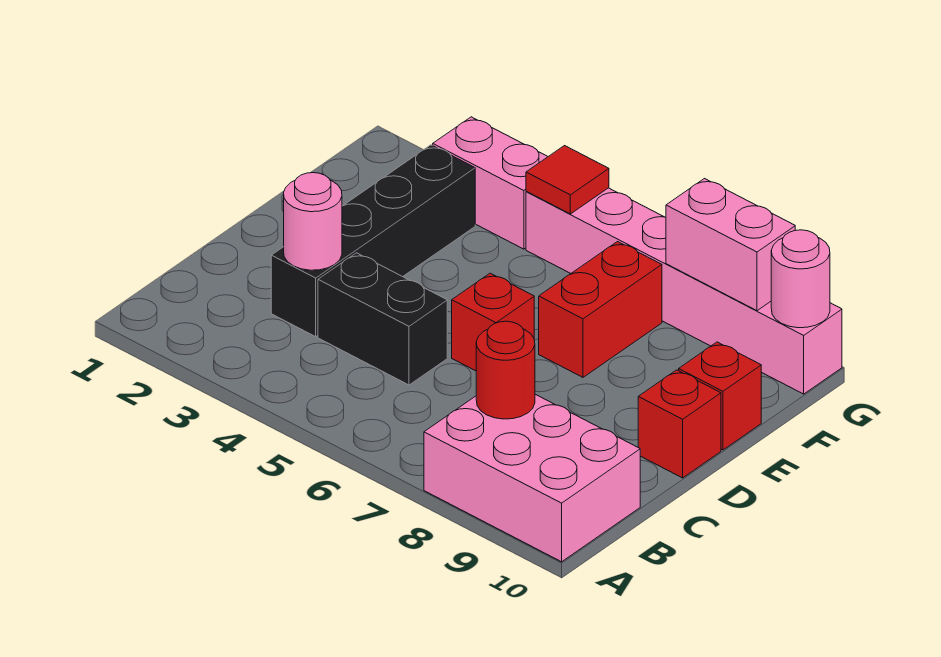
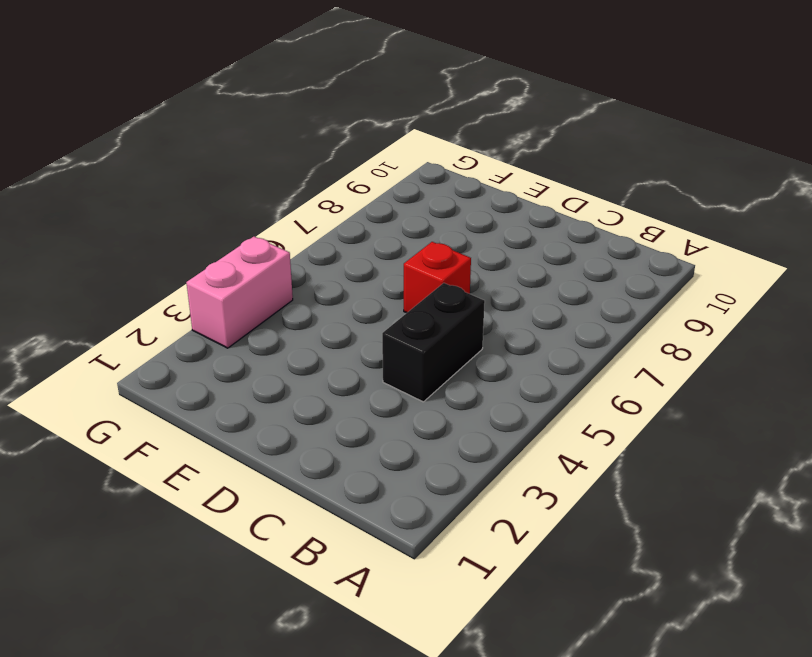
none -> pink 2x3 brick [424,394,640,562]
none -> black 1x4 brick [271,145,475,337]
none -> red 1x1 brick [638,370,721,478]

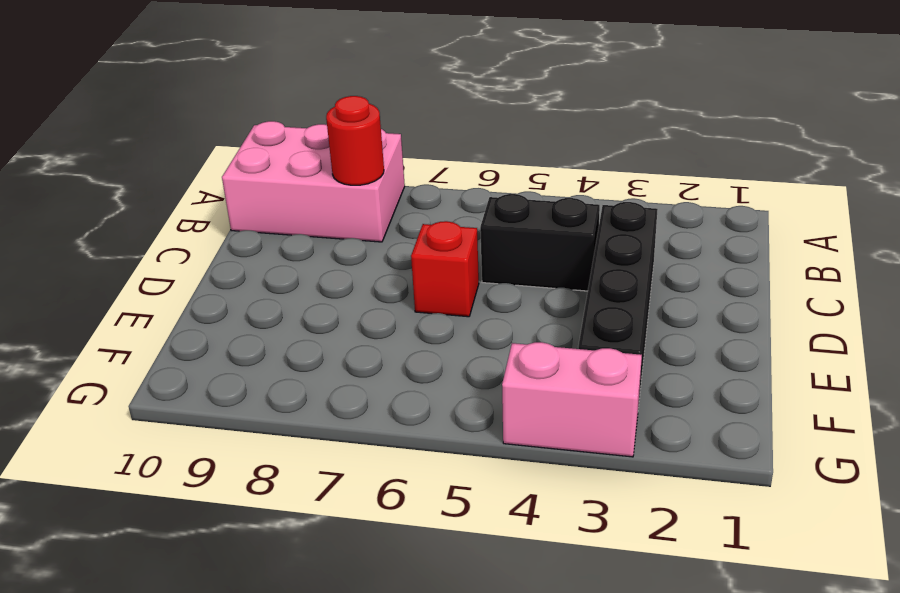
none -> red 1x1 brick [638,370,721,478]
none -> red 1x2 brick [539,242,662,377]
none -> red 1x1 brick [679,342,761,450]

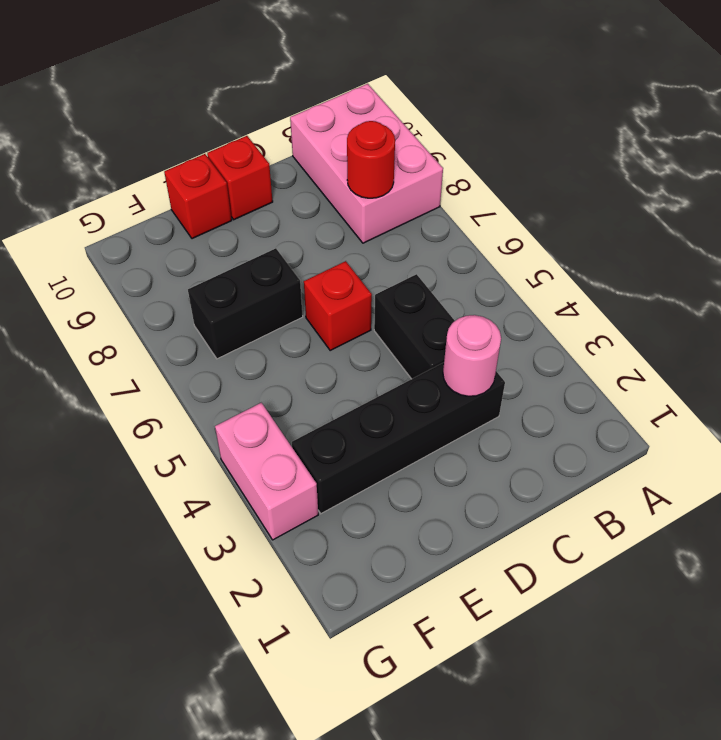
black 1x2 brick [188,248,303,359] -> red 1x2 brick [539,242,662,377]
none -> pink 1x6 brick [526,188,842,394]
none -> red 1x1 tile [526,146,609,214]
none -> pink 1x2 brick [666,179,795,311]

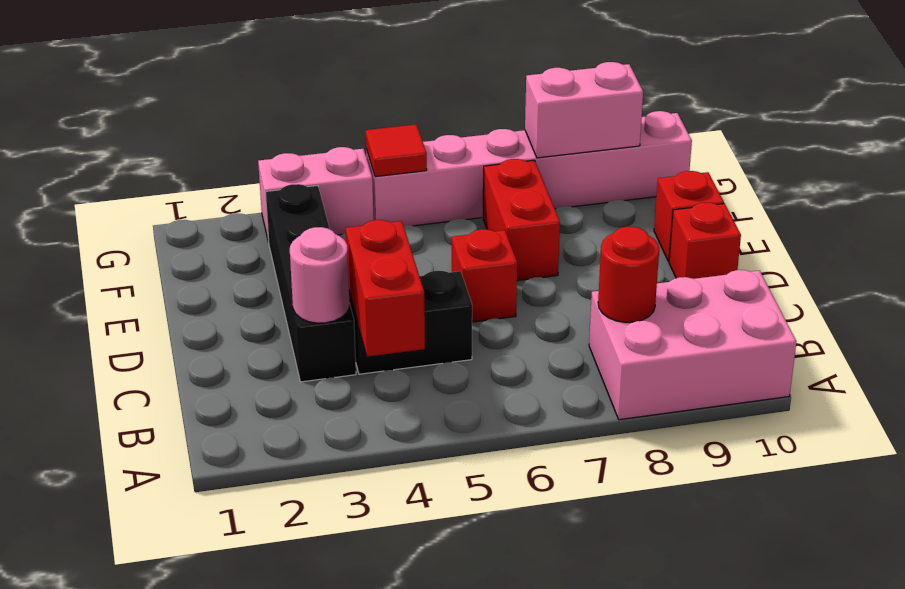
red 1x2 brick [346,220,425,357] -> none
none -> pink 1x1 round brick [771,230,830,328]

